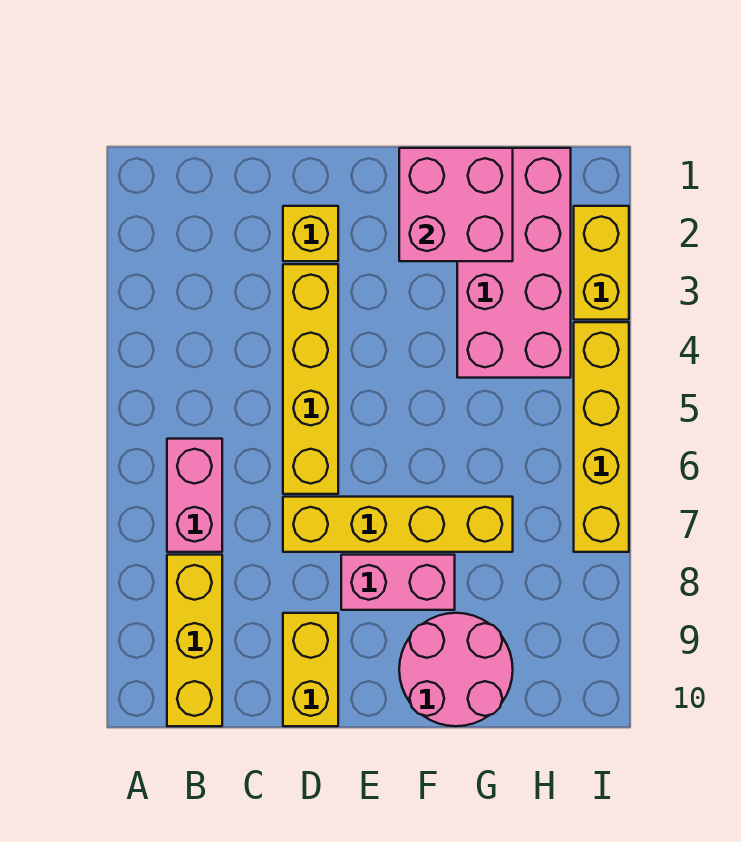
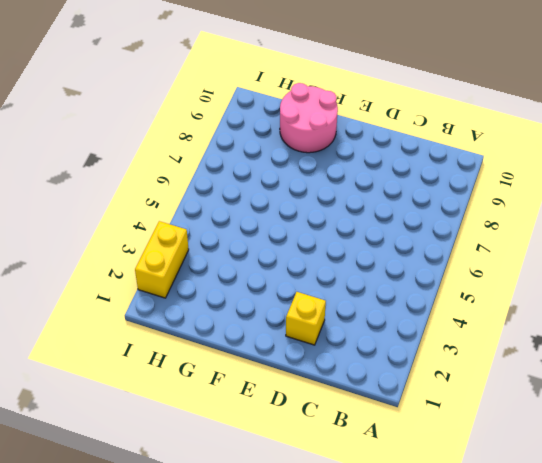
none -> pink 1x2 brick [167,439,222,552]
none -> yellow 1x3 brick [167,555,222,726]
none -> yellow 1x4 brick [283,264,338,494]

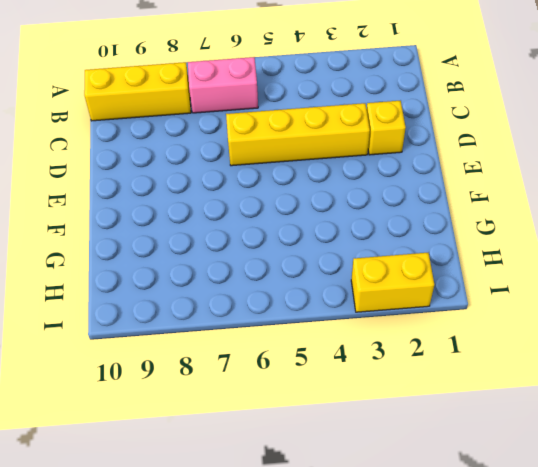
none -> yellow 1x4 brick [283,497,513,552]
none -> yellow 1x2 brick [283,613,338,726]
none -> pink 1x2 brick [341,555,455,610]

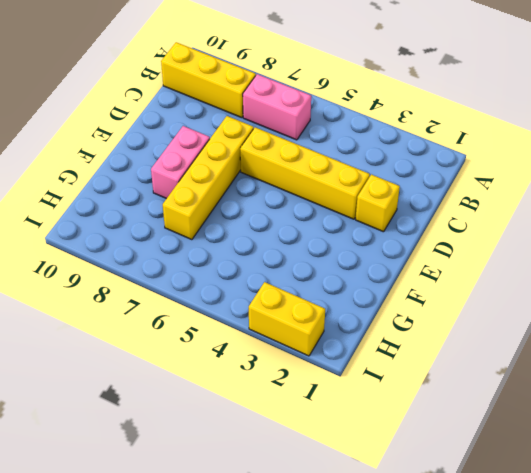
none -> yellow 1x2 brick [283,613,338,726]
none -> pink 2x2 round brick [399,613,513,726]
none -> pink 2x4 brick [457,148,571,378]

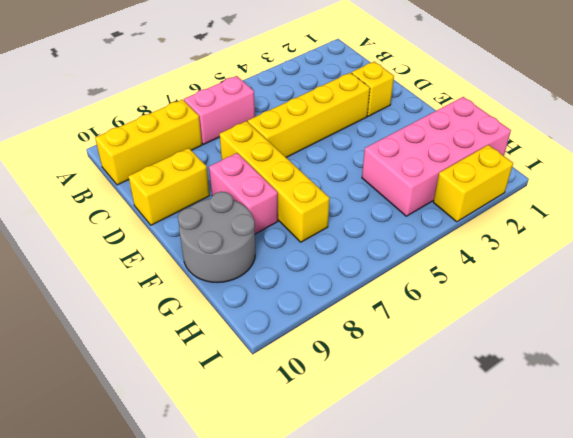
grey 2x2 round brick [178,192,255,283] -> pink 2x2 round brick [399,613,513,726]
none -> yellow 1x4 brick [574,322,629,552]
none -> pink 2x2 brick [399,148,513,261]

